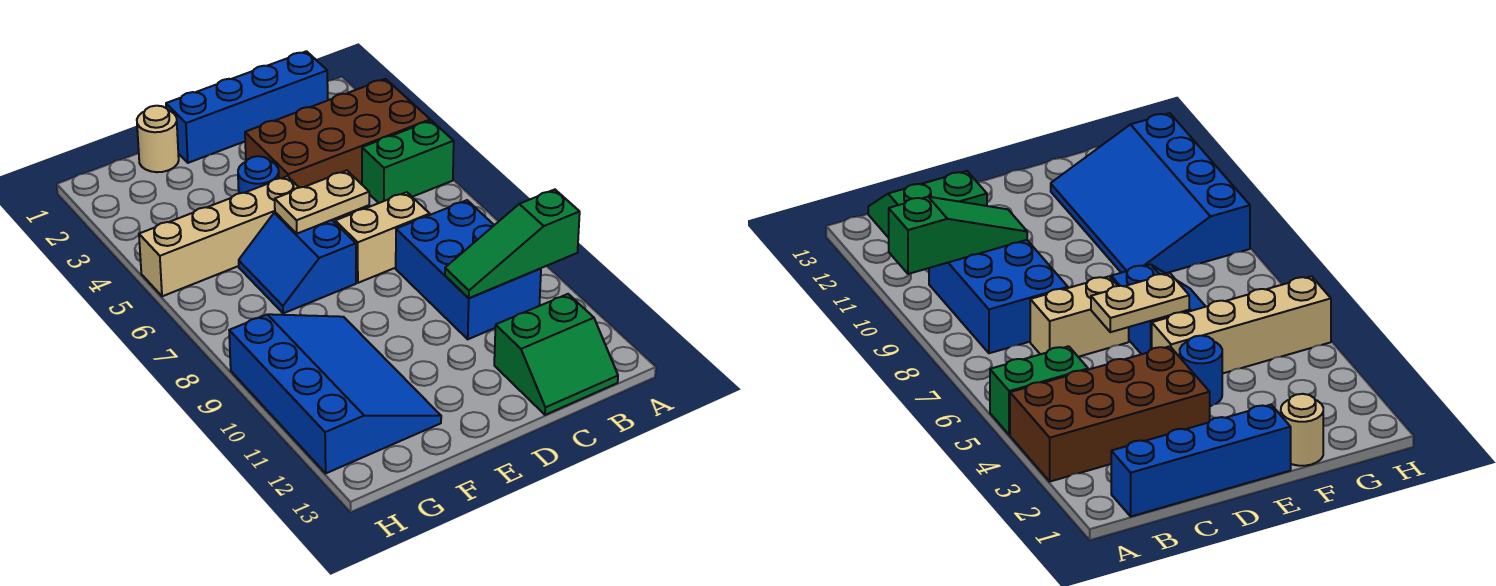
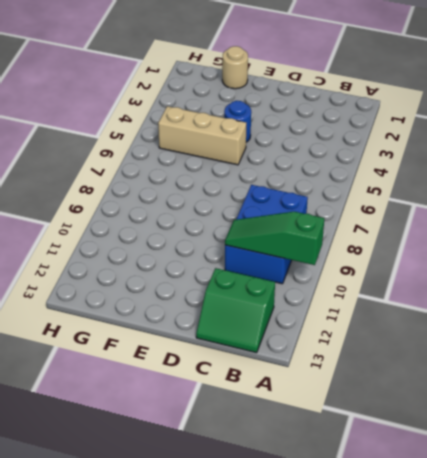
tan 1x3 brick [158,106,246,165] -> tan 1x4 brick [139,176,299,296]
none -> brown 2x4 brick [245,79,430,188]
none -> green 1x2 brick [362,120,454,203]
none -> blue 1x4 brick [166,51,328,163]

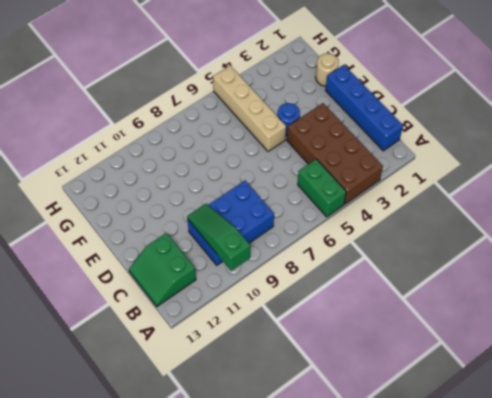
none -> tan 1x2 brick [335,192,430,283]
none -> blue 2x2 slope [239,212,356,313]
none -> blue 3x4 slope [229,314,441,473]

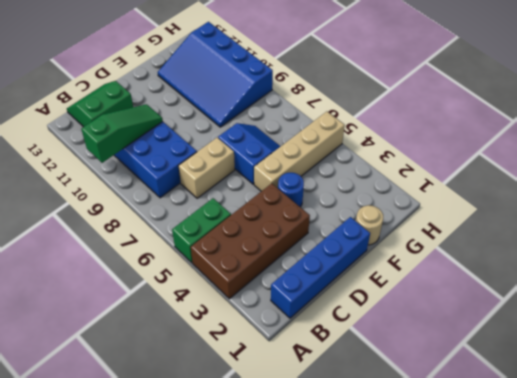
none -> tan 1x2 plate [275,170,369,234]

